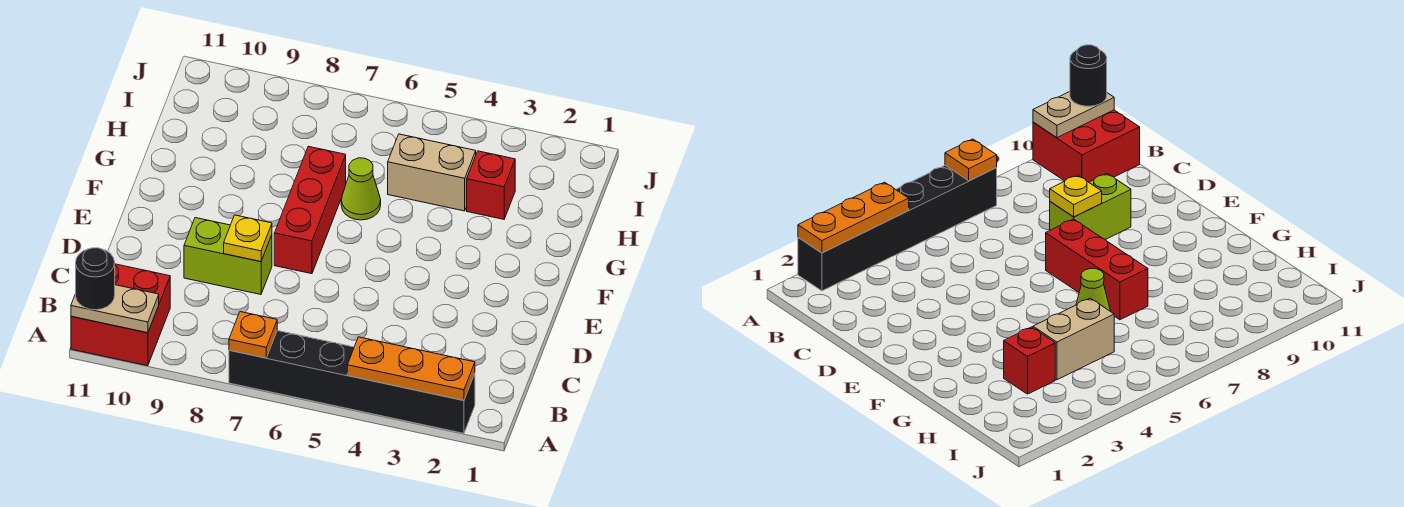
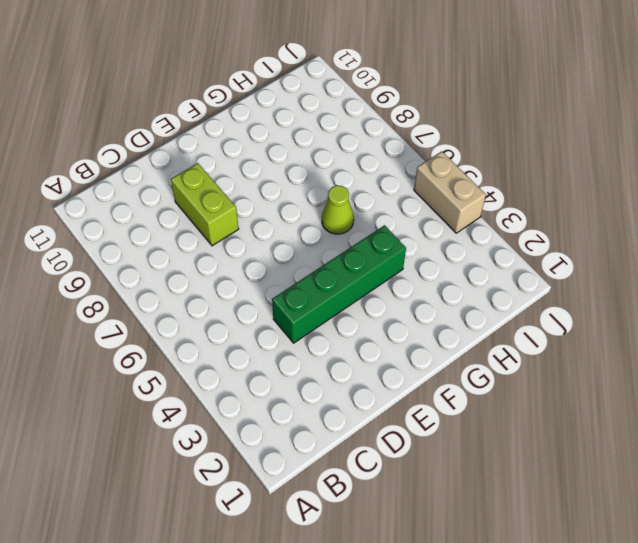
green 1x4 brick [272,225,406,343] -> none
tan 1x2 brick [414,151,486,233] -> tan 1x2 brick moved to [388,134,476,211]
none -> black 1x6 brick [229,331,475,433]
none -> red 2x2 brick [71,264,170,366]
none -> red 1x3 brick [274,146,346,274]

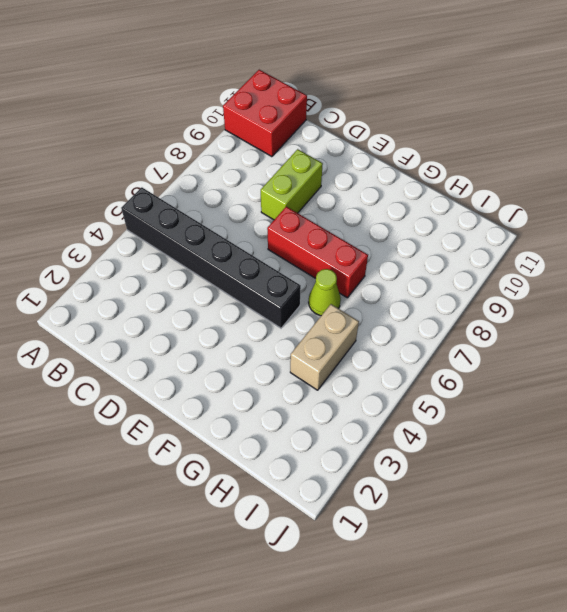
black 1x6 brick [121,187,301,328] -> black 1x6 brick turned to [229,331,475,433]
none -> red 1x1 brick [467,151,515,219]
none -> orange 1x3 plate [347,337,475,400]
none -> orange 1x1 plate [229,312,277,358]

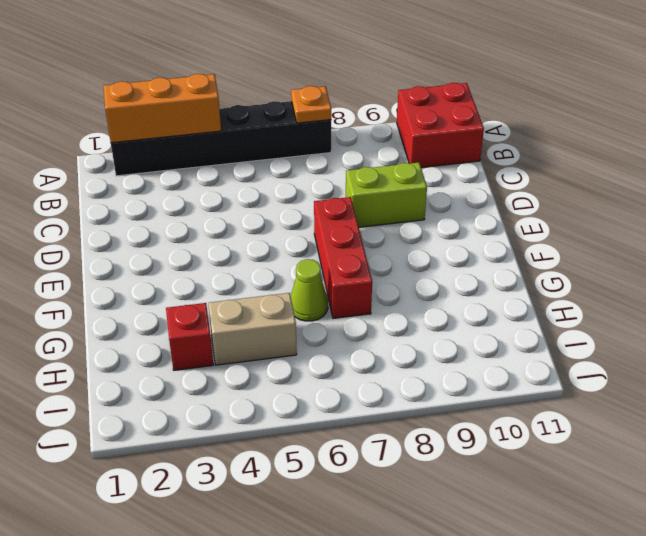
orange 1x3 brick [104,74,221,143] -> orange 1x3 plate [347,337,475,400]
none -> tan 1x2 plate [71,285,159,333]
none -> yellow 1x1 plate [224,215,272,262]
none -> black 1x1 round brick [76,248,115,310]

